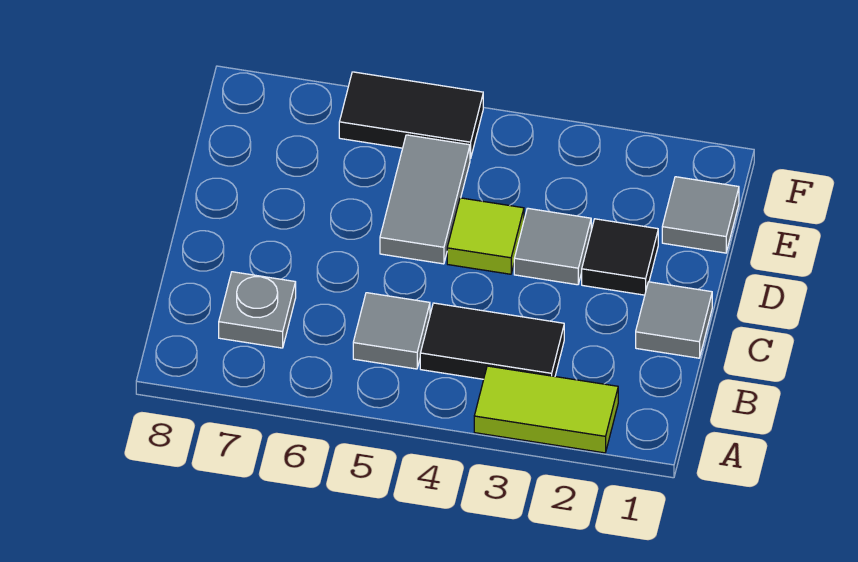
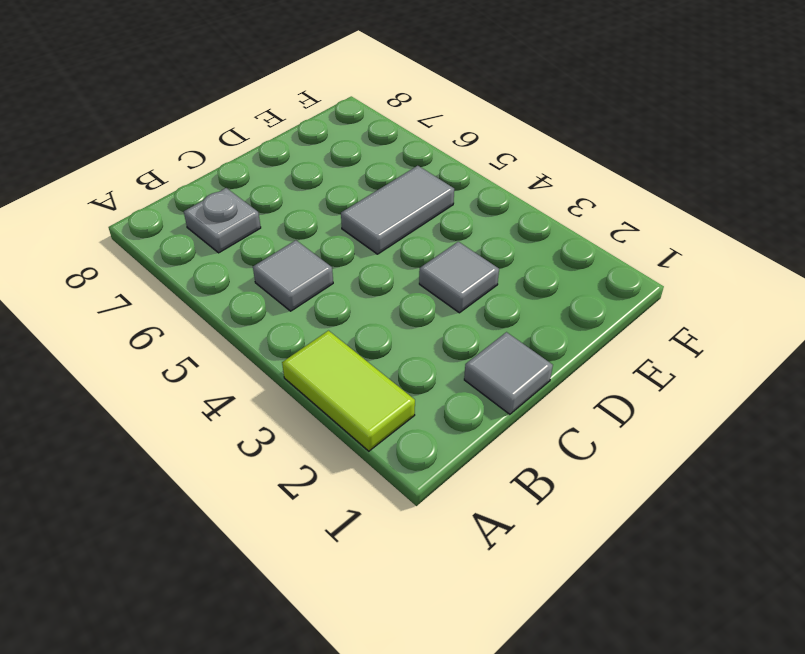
none -> black 1x2 tile [420,303,564,379]
none -> black 1x1 tile [582,219,658,295]

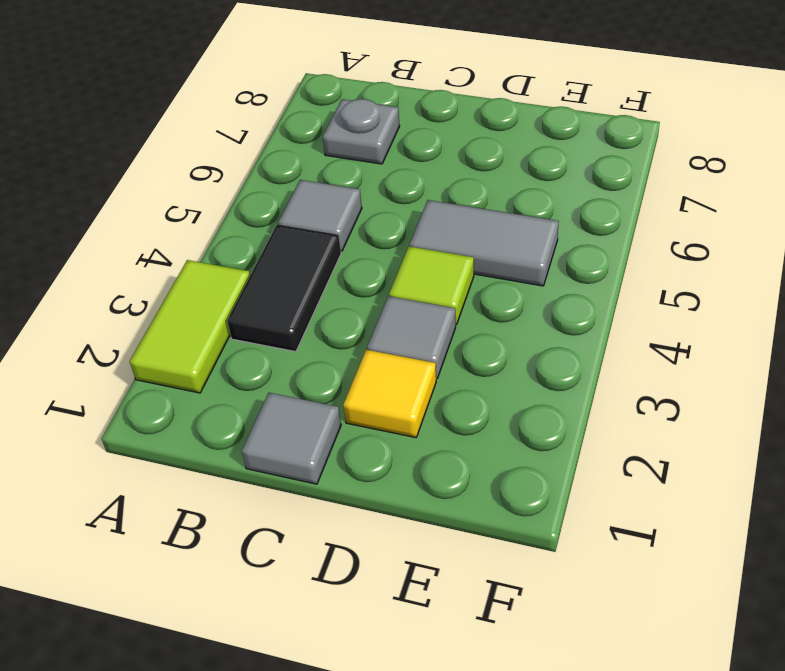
yellow 1x1 tile [343,350,436,438] -> black 1x1 tile [582,219,658,295]
none -> grey 1x1 tile [662,177,739,253]
none -> black 1x2 tile [339,72,483,159]

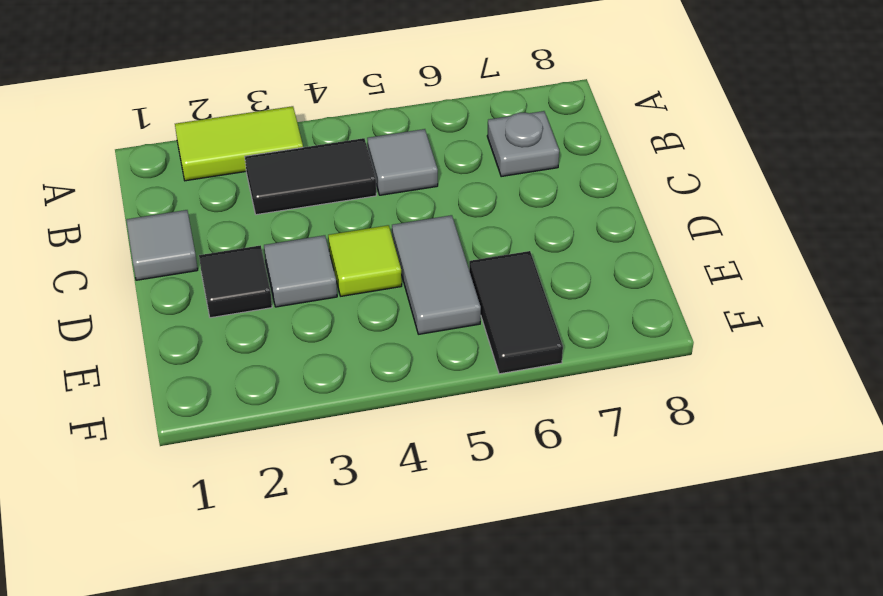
black 1x2 tile [469,251,563,374] -> black 1x2 tile turned to [339,72,483,159]
none -> grey 1x1 tile [662,177,739,253]

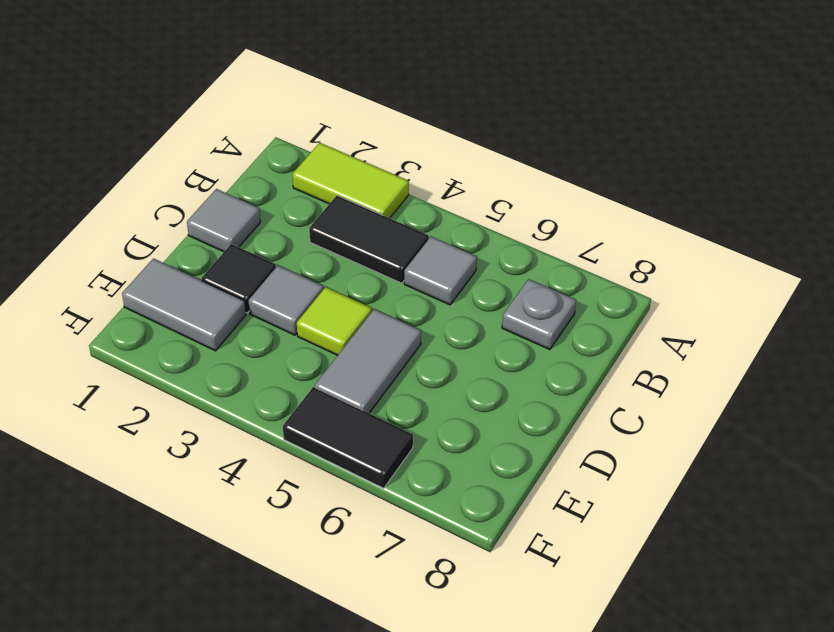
grey 1x2 tile [122,259,246,351] -> grey 1x1 tile [662,177,739,253]

